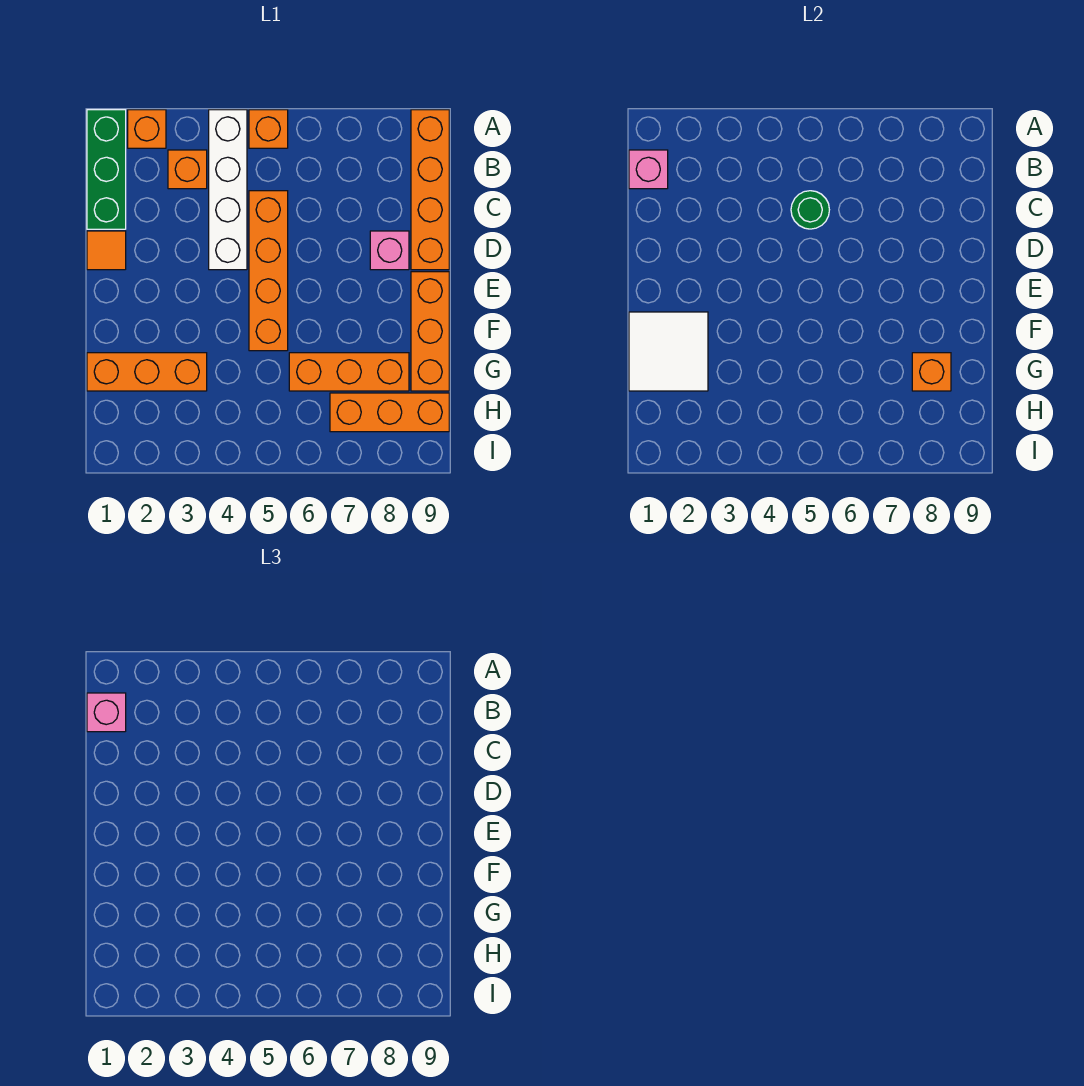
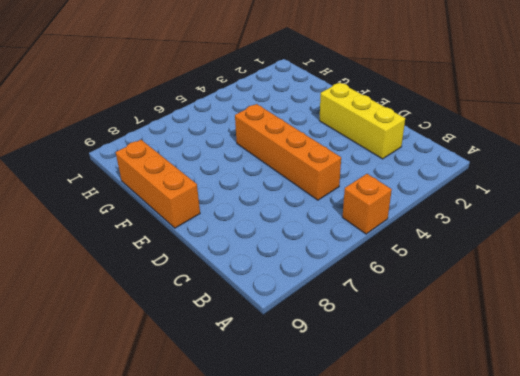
yellow 1x3 brick [319,83,405,159] -> none
none -> green 1x3 brick [87,110,126,229]
none -> orange 1x1 brick [128,110,166,148]
none -> white 1x4 brick [209,110,247,270]

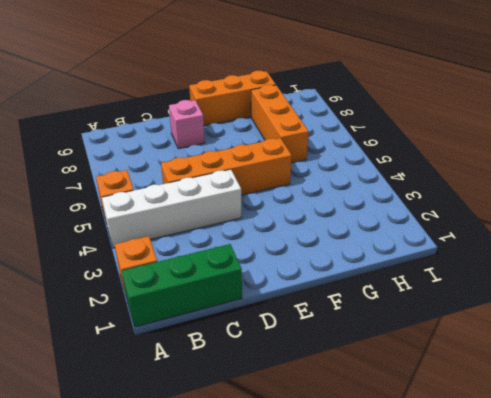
none -> orange 1x4 brick [411,110,449,270]
none -> orange 1x1 brick [168,150,207,189]
none -> orange 1x1 tile [87,231,126,270]

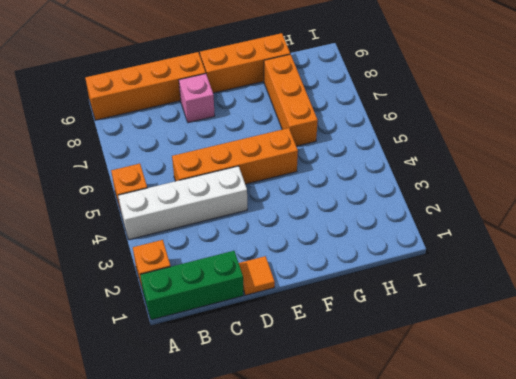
none -> orange 1x1 brick [168,150,207,189]
none -> orange 1x3 brick [87,353,207,391]
none -> orange 1x3 brick [330,393,449,432]

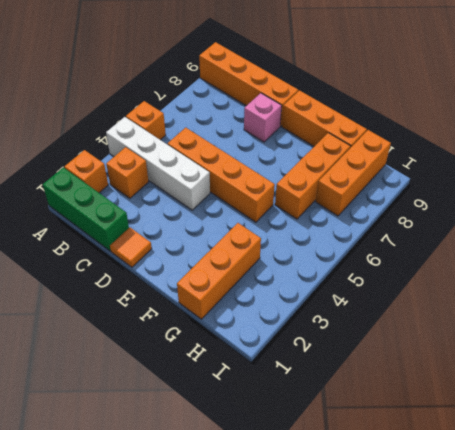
none -> pink 1x1 brick [629,150,668,189]
none -> green 1x1 round brick [791,191,829,229]
none -> white 2x2 tile [629,312,708,391]

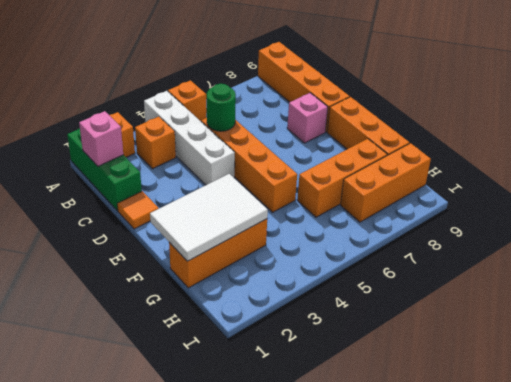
white 2x3 tile [150,174,268,261] -> white 2x2 tile [629,312,708,391]
none -> orange 1x1 brick [912,353,951,391]
none -> pink 1x1 brick [87,693,126,732]

